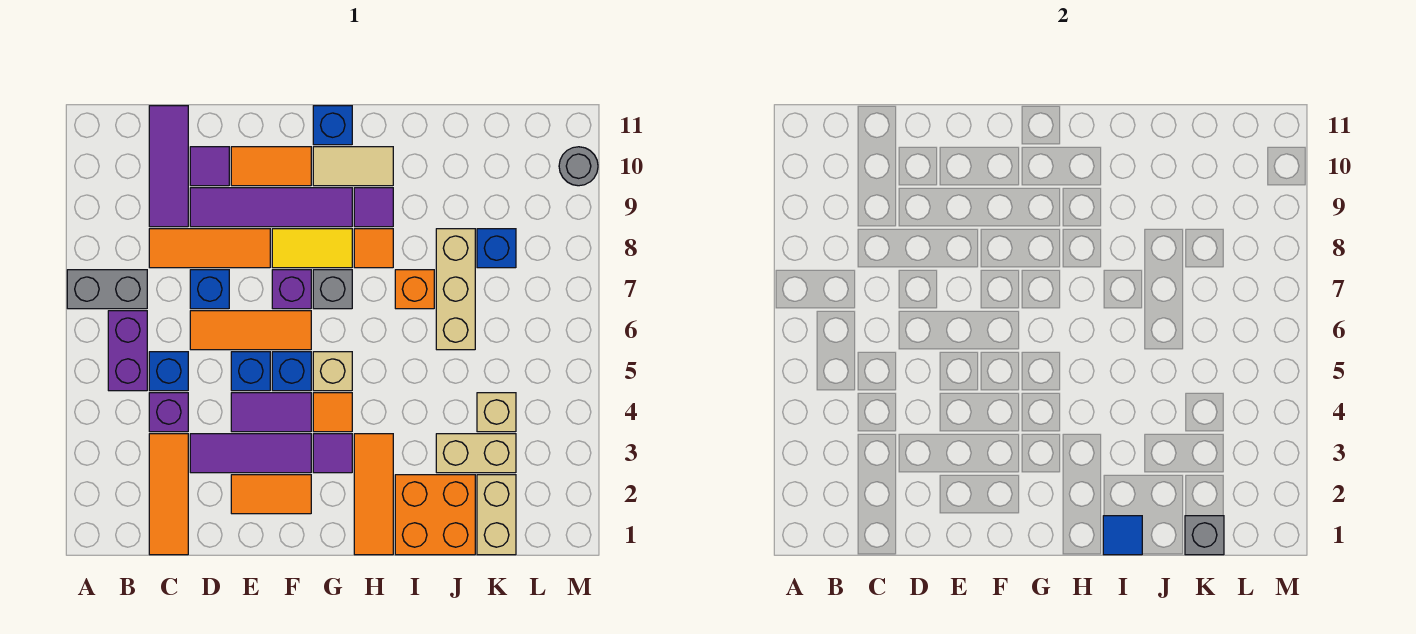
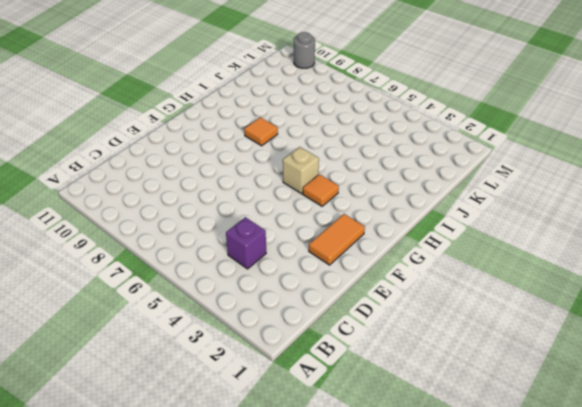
none -> grey 1x2 brick [67,270,147,309]
none -> purple 1x2 brick [108,311,147,391]
none -> orange 1x3 tile [149,434,188,555]
none -> blue 1x1 brick [149,352,188,391]

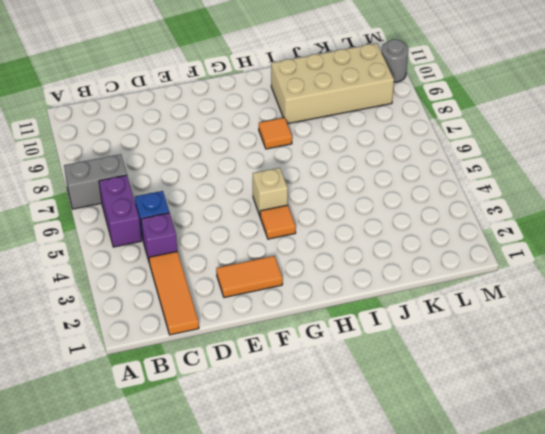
tan 2x4 brick [271,43,394,124] -> none
none -> orange 1x3 tile [149,229,270,268]
none -> purple 1x3 tile [149,106,188,227]
none -> purple 1x3 tile [190,434,311,473]
none -> orange 1x3 tile [190,311,311,350]

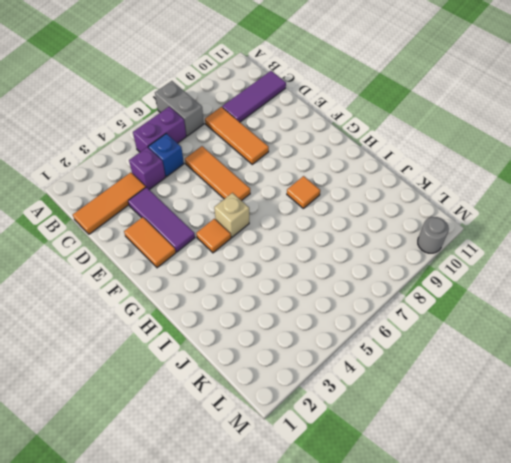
none -> blue 1x1 brick [190,270,229,309]
none -> purple 1x4 tile [190,188,352,227]
none -> purple 1x1 tile [190,147,229,186]
none -> purple 1x2 tile [231,393,311,432]

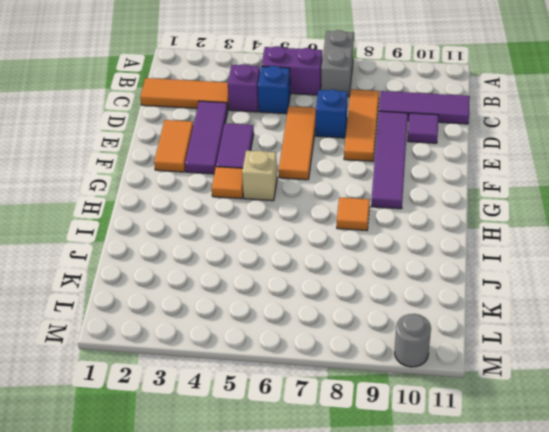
none -> blue 1x1 brick [231,352,270,391]
none -> orange 1x2 tile [231,147,311,186]
none -> blue 1x1 brick [272,352,311,391]
none -> purple 1x1 brick [272,270,311,309]

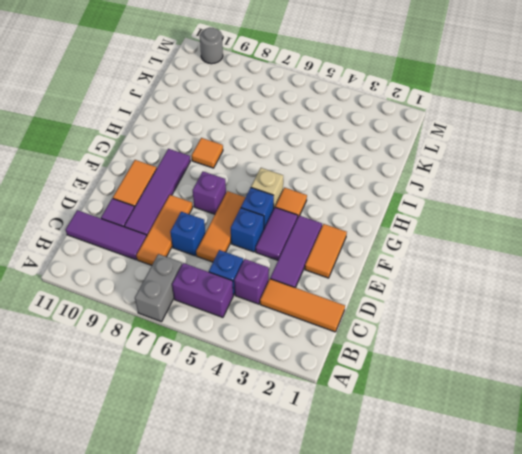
none -> yellow 1x2 tile [272,229,352,268]
none -> purple 1x1 tile [313,434,352,473]
none -> grey 1x1 brick [313,270,352,309]
none -> tan 1x2 tile [313,147,393,186]

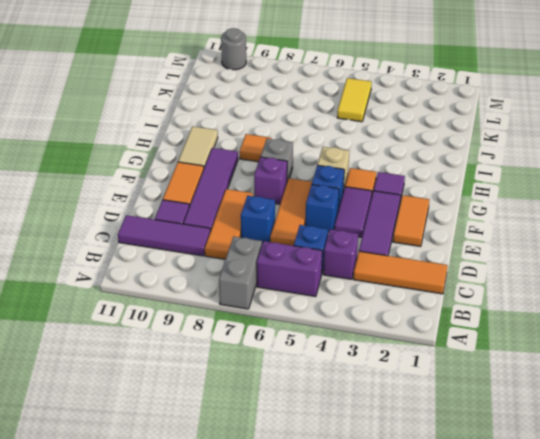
yellow 1x2 tile [337,78,372,122] -> yellow 1x2 tile moved to [272,229,352,268]
none -> blue 1x1 brick [313,106,352,145]
none -> orange 1x3 tile [354,434,393,555]
none -> purple 1x1 tile [354,188,393,227]
none -> orange 2x2 brick [395,475,475,555]

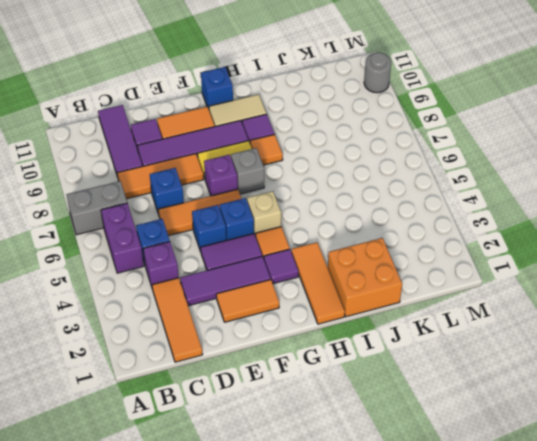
none -> orange 1x1 brick [395,270,434,309]
none -> tan 1x2 brick [436,434,516,473]
none -> tan 1x3 brick [436,229,475,350]
none -> tan 1x2 brick [477,475,516,555]

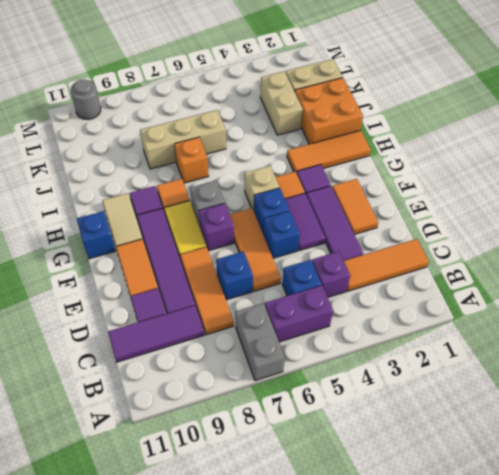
none -> tan 1x1 brick [477,393,516,432]
none -> blue 1x1 brick [477,229,516,268]
none -> blue 1x1 tile [1103,516,1142,555]
none -> grey 1x1 brick [1185,516,1224,555]

